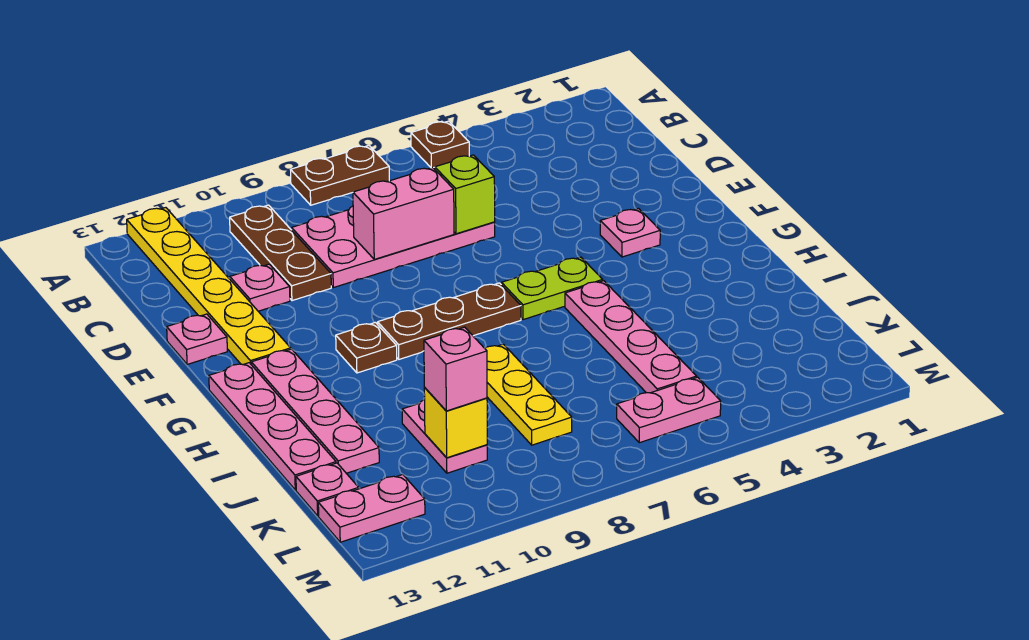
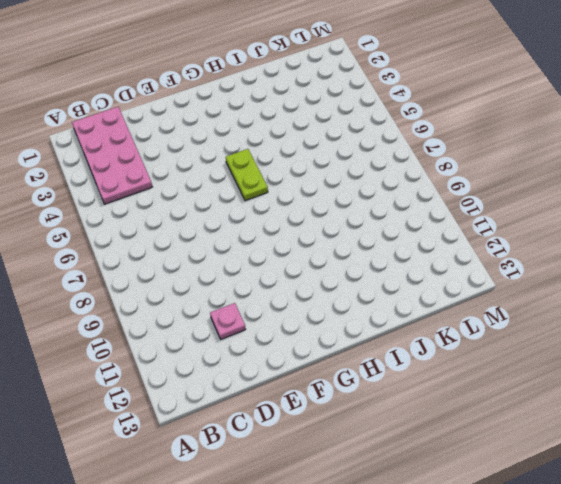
pink 2x4 plate [72,107,152,204] -> pink 2x4 plate moved to [292,206,495,288]
none -> brown 1x1 plate [411,121,469,168]
none -> brown 1x2 plate [291,146,389,205]
none -> yellow 1x6 plate [127,208,291,365]

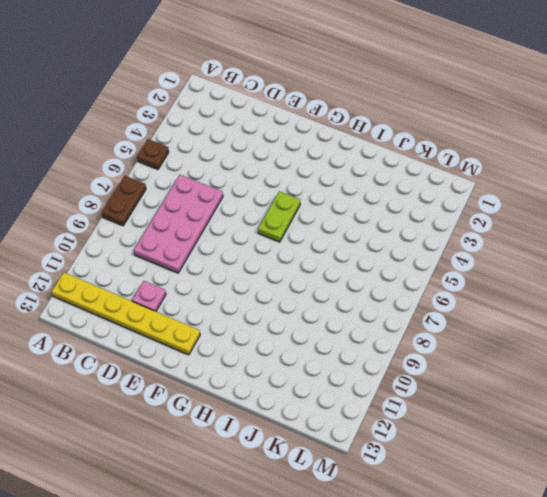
none -> brown 1x3 plate [230,205,331,301]
none -> pink 1x1 plate [167,314,227,364]
none -> pink 1x1 plate [600,209,660,257]

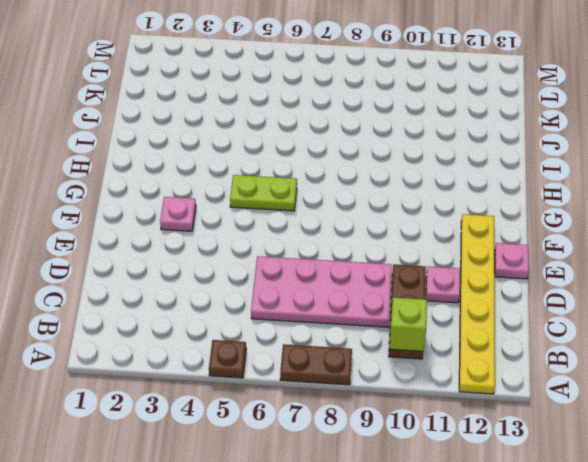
lime 1x1 brick [390,298,427,351] -> lime 1x1 brick moved to [435,155,495,234]
none -> brown 1x3 plate [378,283,521,359]
none -> brown 1x1 plate [336,323,397,373]
none -> pink 1x4 plate [251,349,379,473]

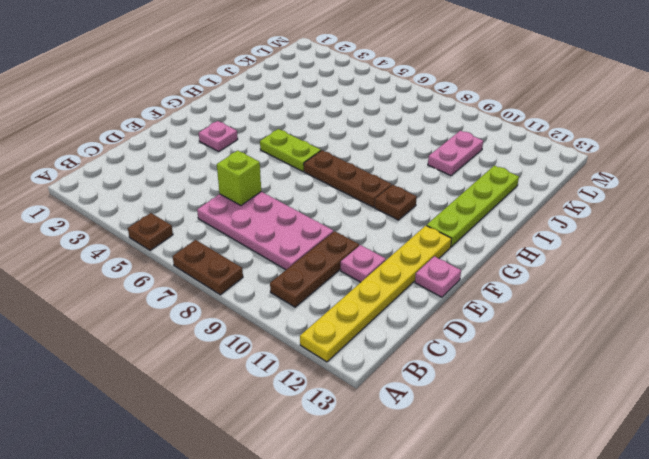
lime 1x4 plate [427,165,519,247] -> pink 1x4 plate [251,349,379,473]
none -> pink 1x4 plate [209,363,336,490]
none -> pink 1x4 plate [565,281,697,393]
none -> yellow 1x3 plate [485,344,572,445]

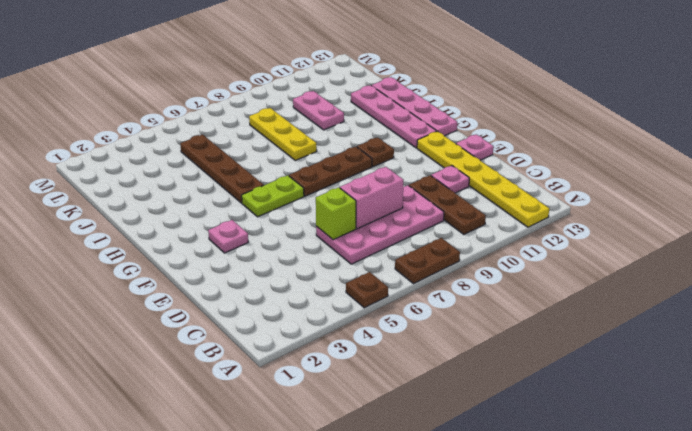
brown 1x4 plate [180,135,264,203] -> pink 1x4 plate [565,281,697,393]
none -> pink 1x1 plate [296,463,359,516]
none -> pink 1x2 plate [617,377,721,443]
none -> pink 1x2 plate [318,475,425,542]

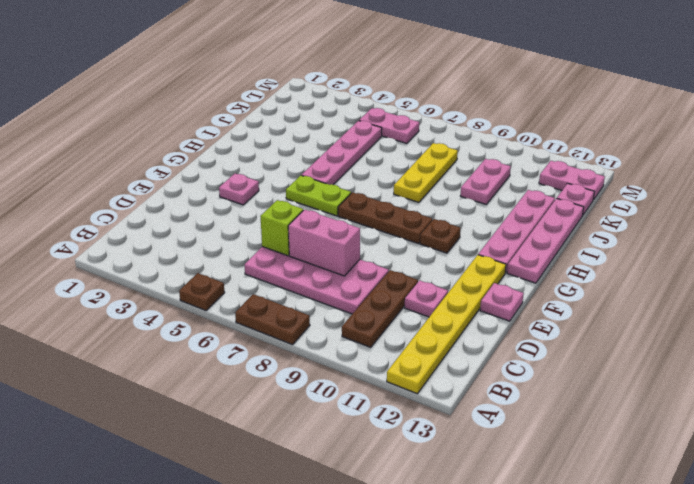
none -> yellow 1x1 brick [424,388,487,458]
none -> pink 1x1 brick [424,327,487,411]

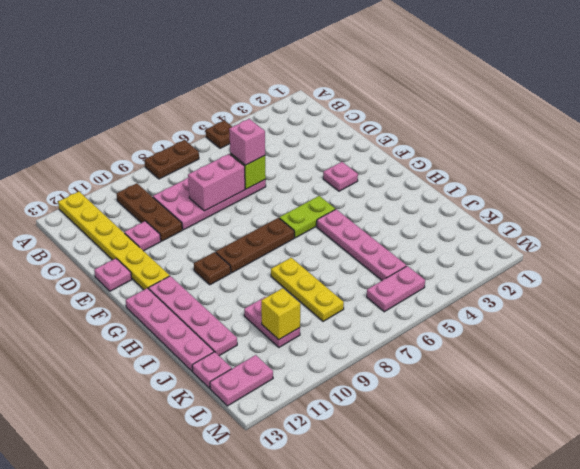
pink 1x1 brick [229,119,265,165] -> pink 1x1 brick moved to [424,327,487,411]

